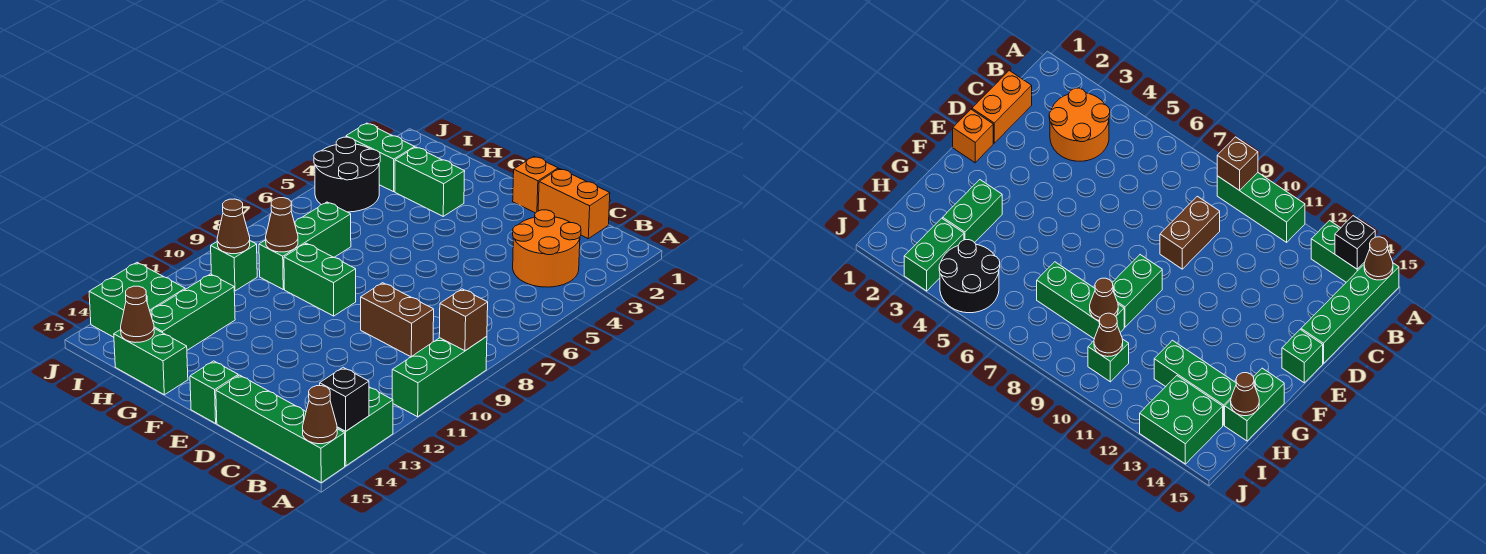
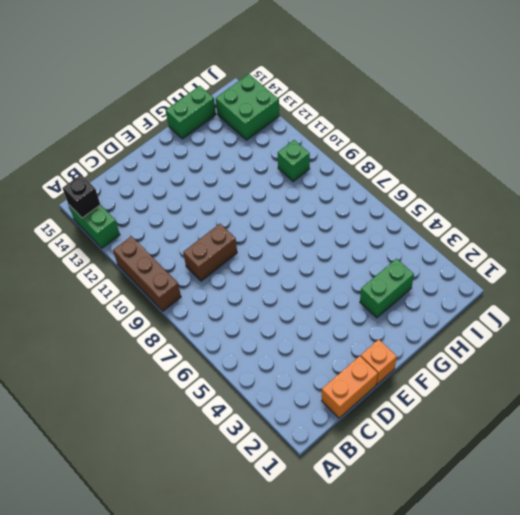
brown 1x3 brick [113,236,181,311] -> green 1x3 brick [392,336,487,417]
none -> green 1x4 brick [216,375,345,483]
none -> orange 2x2 round brick [513,210,581,287]
none -> green 1x1 brick [190,361,238,423]

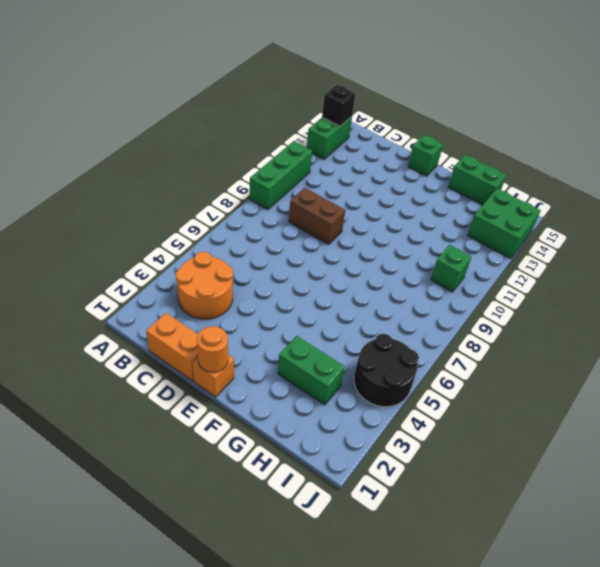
orange 1x1 round brick [197,326,228,372] -> none
none -> green 1x4 brick [216,375,345,483]
none -> green 1x2 brick [284,243,356,316]
none -> green 1x3 brick [259,202,351,289]

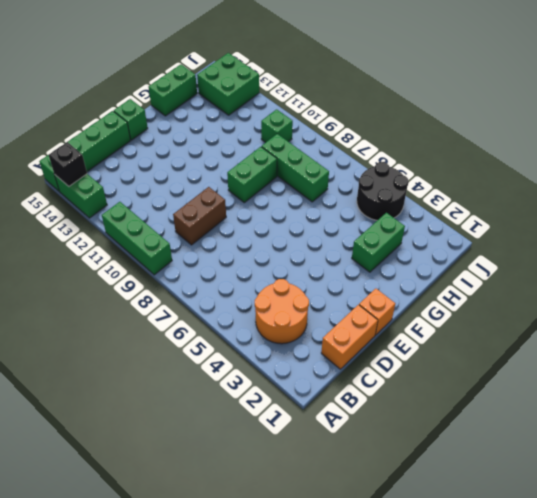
none -> green 1x3 brick [150,274,235,350]
none -> green 1x2 brick [346,123,415,192]
none -> brown 1x1 brick [439,289,488,351]

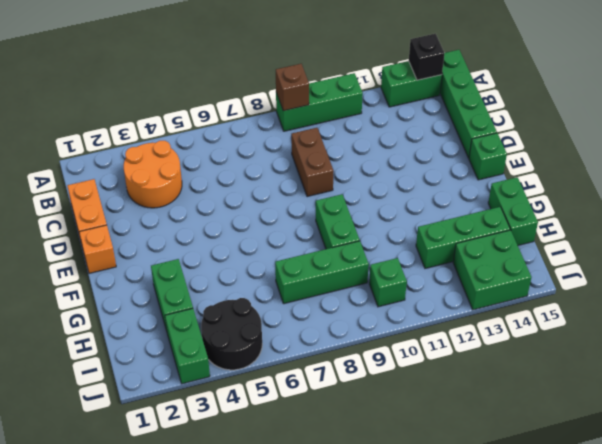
none -> brown 1x1 cone [303,386,337,444]
none -> brown 1x1 cone [266,198,298,252]
none -> brown 1x1 cone [121,286,154,343]

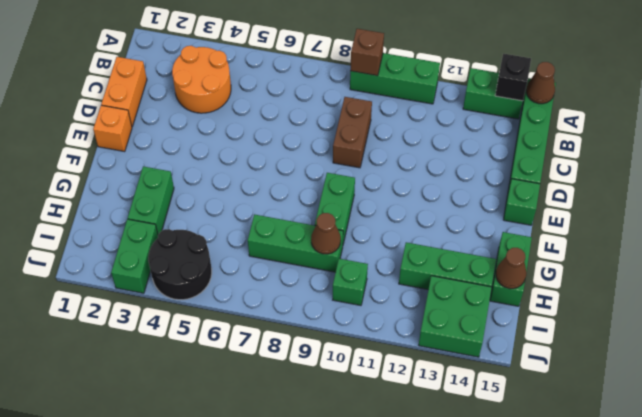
none -> brown 1x1 cone [217,199,250,254]

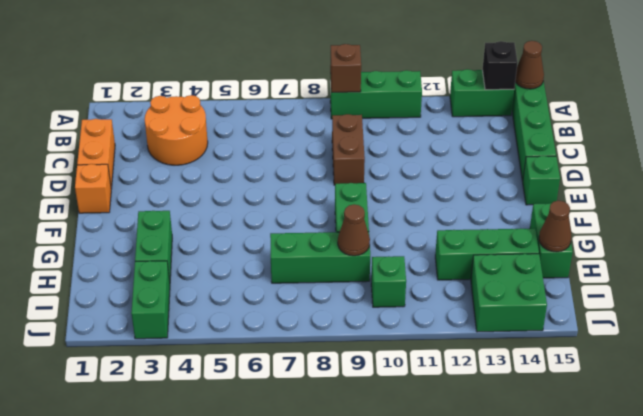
none -> black 2x2 round brick [314,137,380,212]
none -> brown 1x1 cone [217,199,250,254]

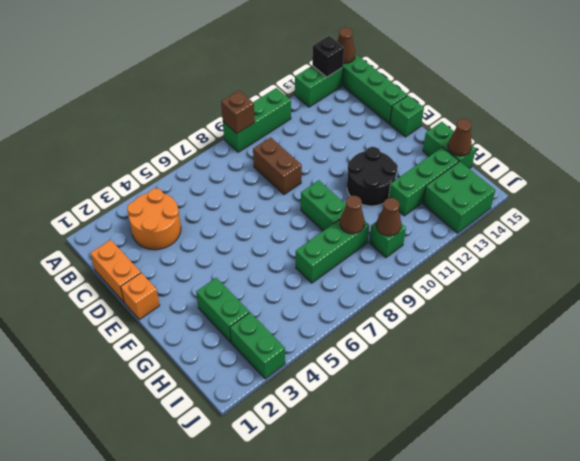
black 2x2 round brick [347,147,398,206] -> black 2x2 round brick moved to [314,137,380,212]

